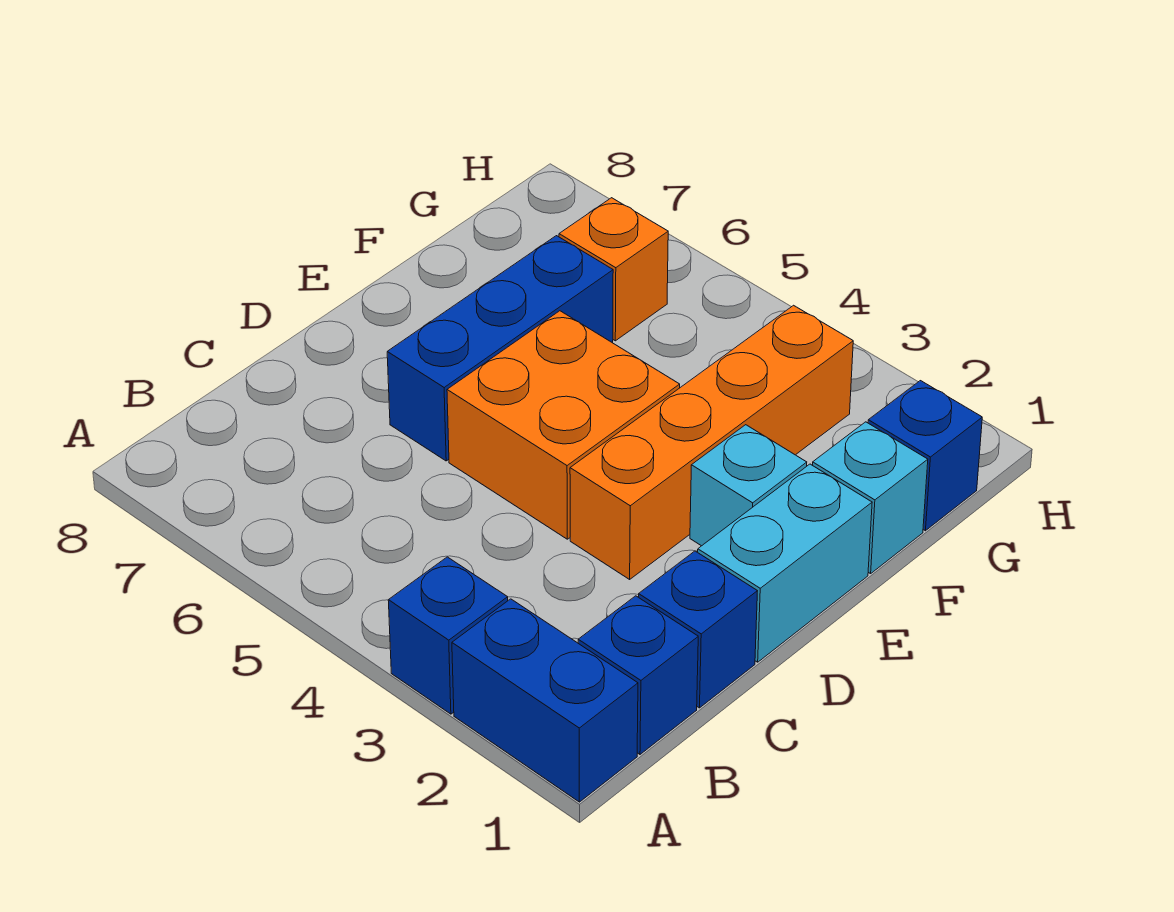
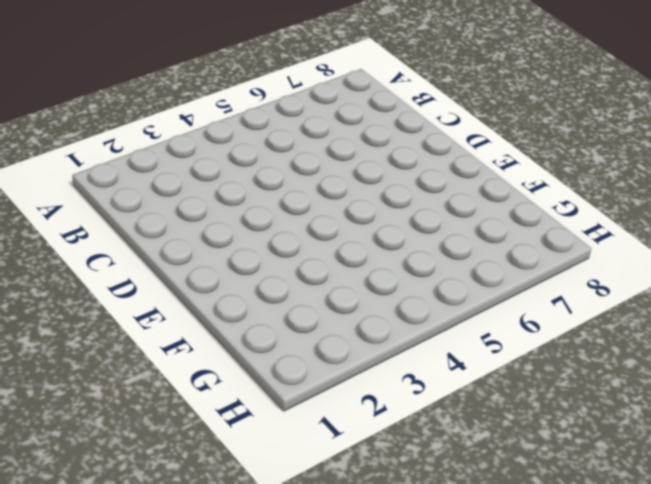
none -> blue 1x2 brick [452,599,638,802]
none -> blue 1x1 brick [388,557,508,714]
none -> blue 1x1 brick [578,596,698,754]

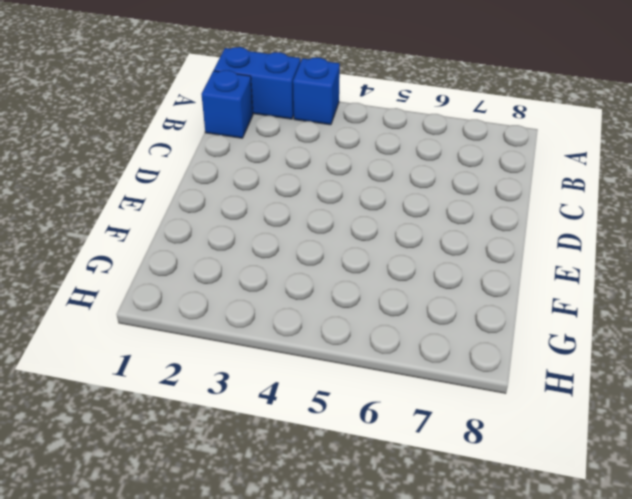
none -> blue 1x1 brick [639,551,757,708]
none -> cyan 1x2 brick [698,464,872,662]
none -> orange 1x4 brick [570,305,853,579]

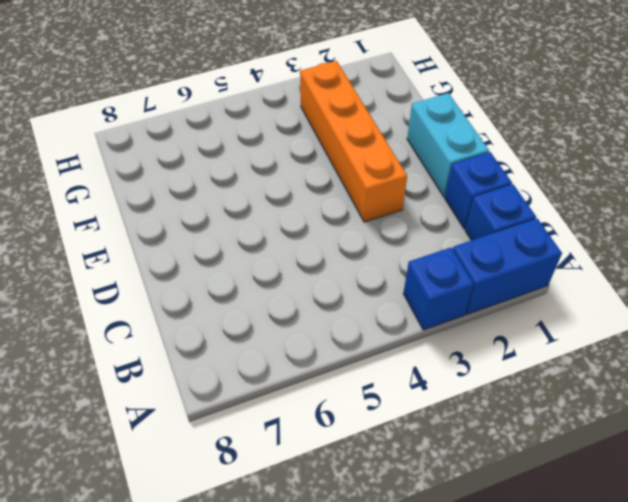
none -> orange 2x2 brick [447,311,680,539]
none -> blue 1x3 brick [387,236,613,461]
none -> cyan 1x1 brick [690,425,807,546]

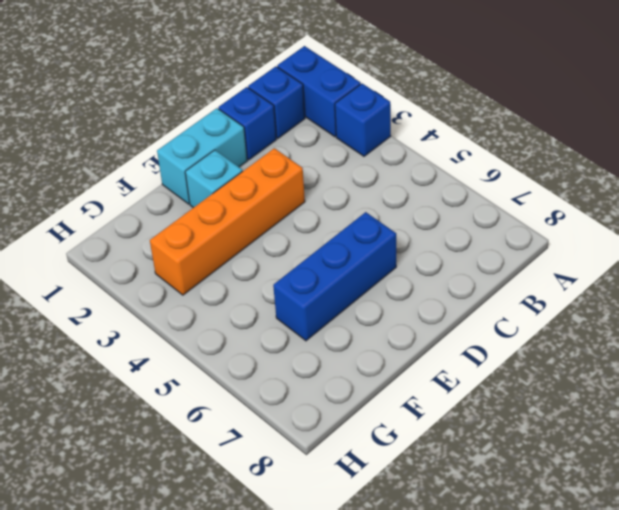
none -> orange 2x2 brick [447,311,680,539]
none -> cyan 1x1 brick [813,422,928,574]
none -> blue 1x1 brick [868,381,982,531]

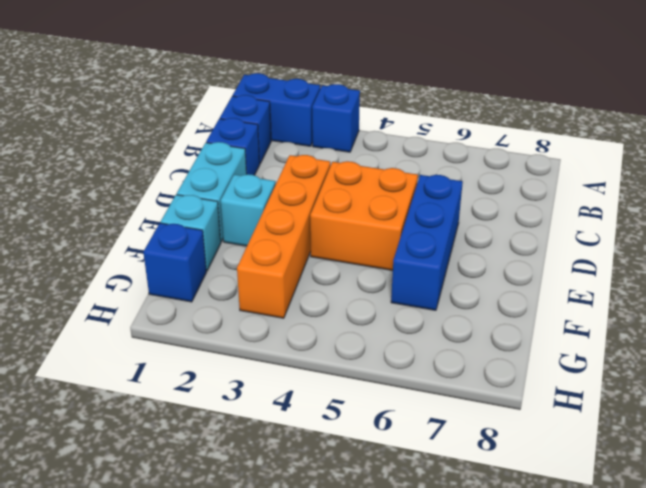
none -> orange 1x1 brick [559,198,668,341]

